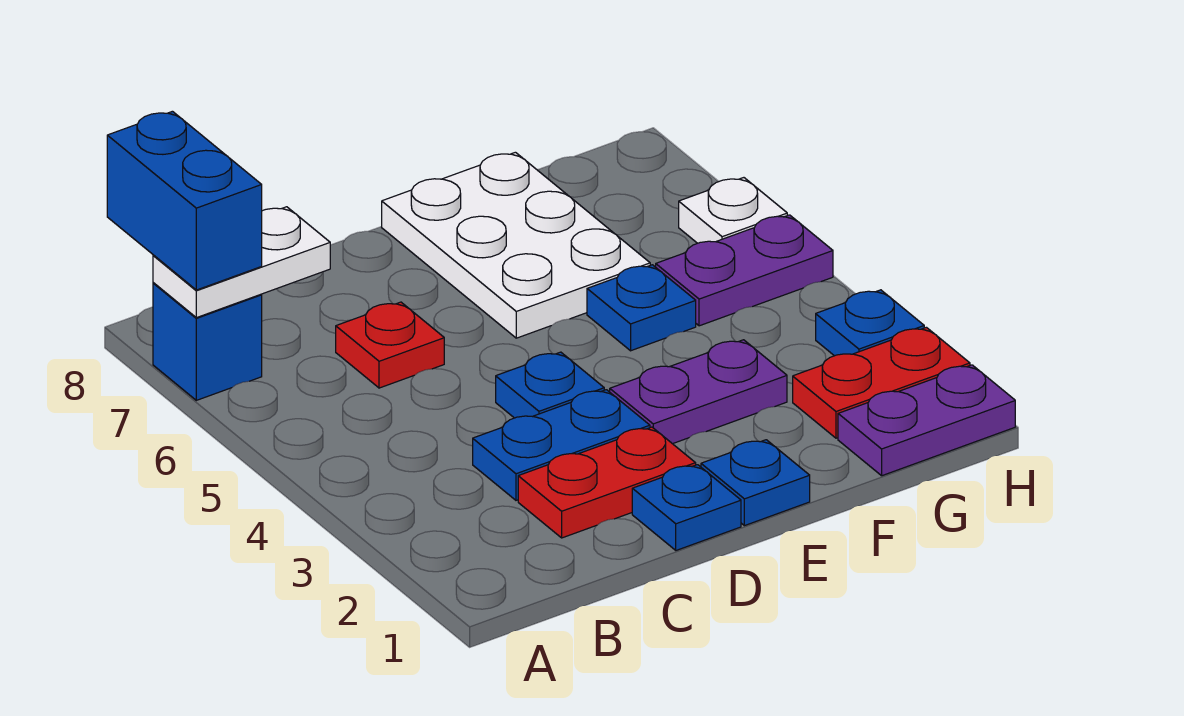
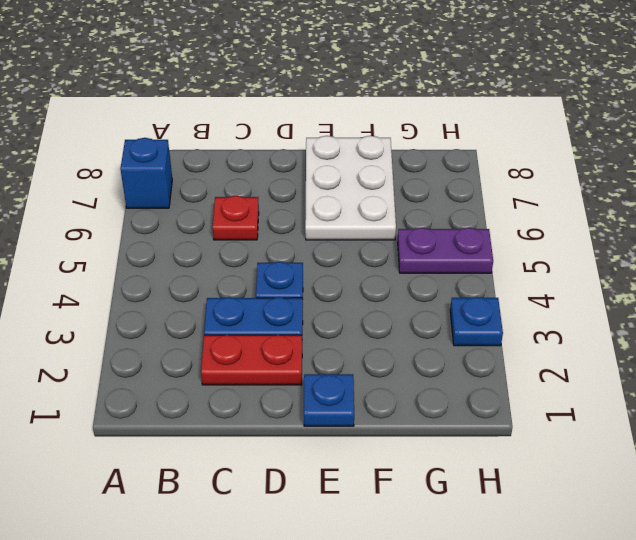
none -> blue 1x1 plate [632,465,741,550]
none -> purple 1x2 plate [610,340,787,444]
none -> blue 1x1 plate [587,265,696,351]

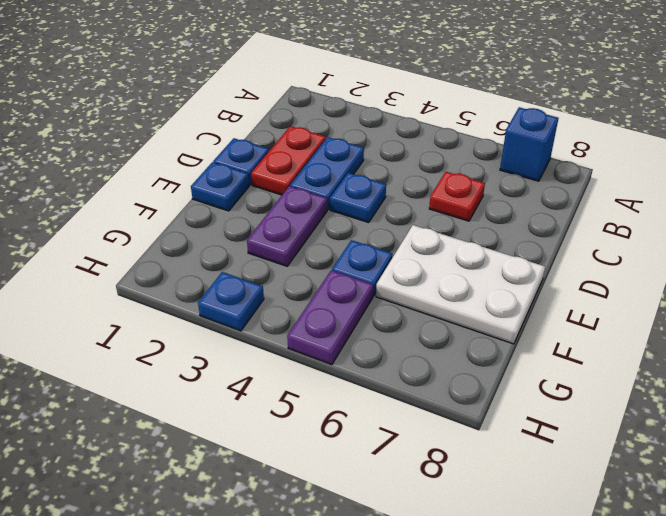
none -> purple 1x2 plate [838,365,1015,476]
none -> red 1x2 plate [793,327,970,438]
none -> white 1x1 plate [679,178,787,243]

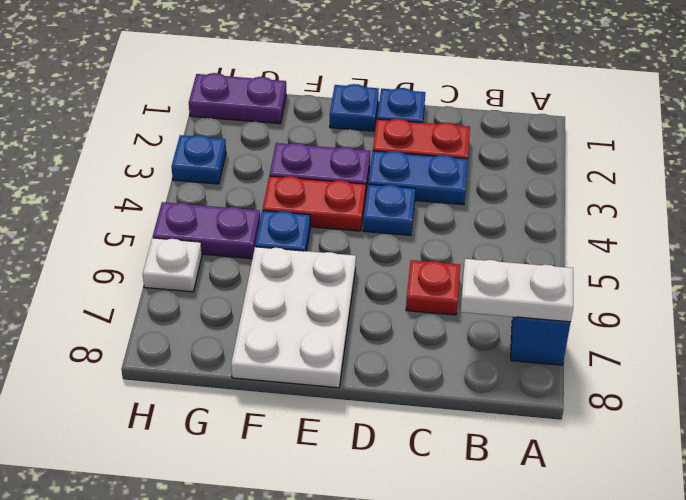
red 1x2 plate [263,176,366,231] -> red 1x2 plate moved to [793,327,970,438]
none -> blue 1x2 brick [107,111,262,290]

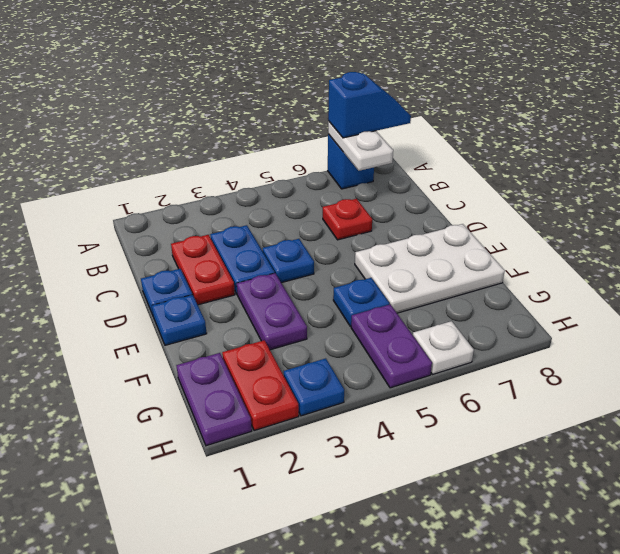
blue 1x2 slope [328,72,411,138] -> blue 1x2 brick [107,111,262,290]

